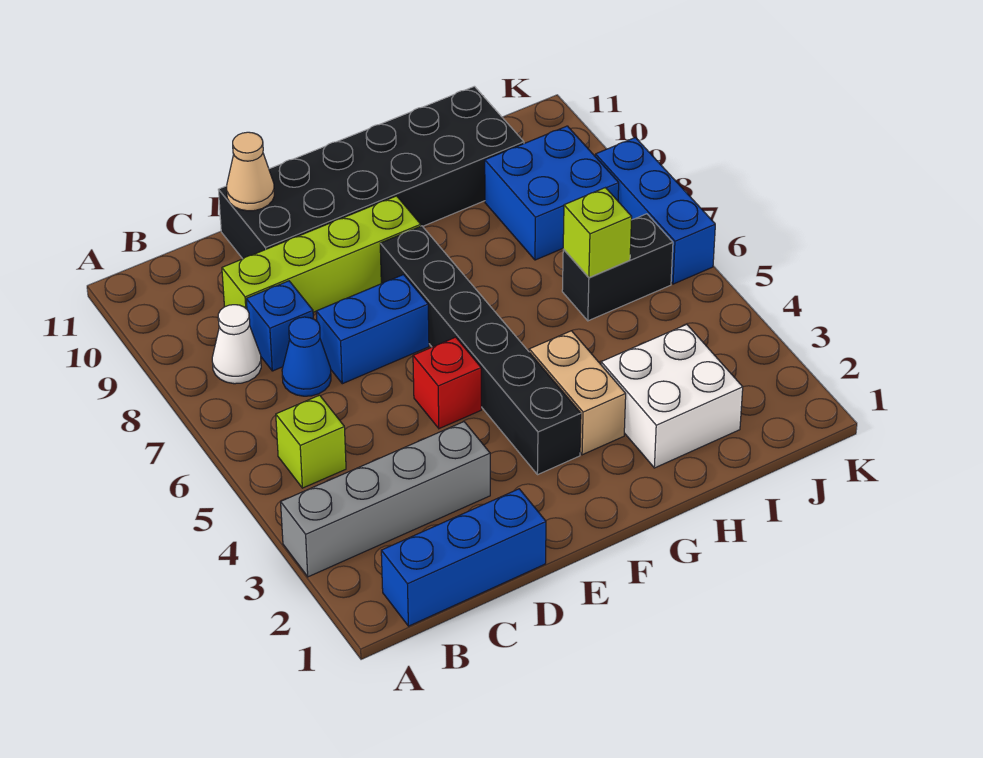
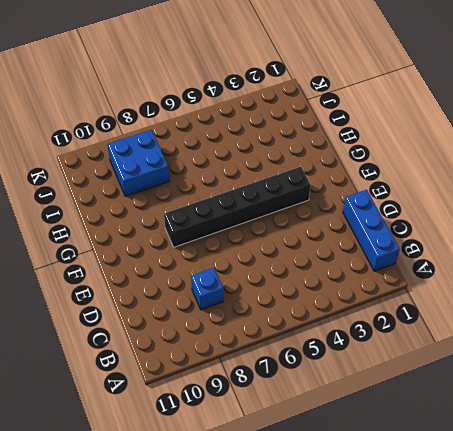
none -> grey 1x4 brick [281,422,490,577]
none -> lime 1x1 brick [276,395,346,488]
none -> white 1x1 cone [212,305,261,384]

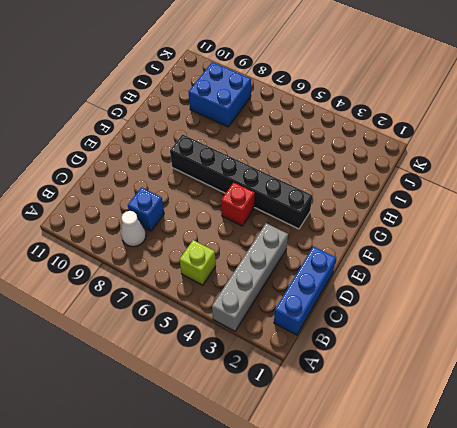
none -> blue 1x1 cone [282,317,331,396]
none -> lime 1x4 brick [222,196,421,312]
none -> blue 1x2 brick [316,275,429,384]

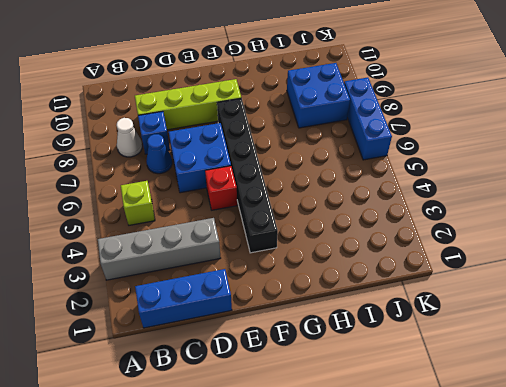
blue 2x2 brick [169,123,231,193] -> blue 1x2 brick [316,275,429,384]
none -> black 2x6 brick [218,86,524,259]
none -> tan 1x2 brick [529,331,626,455]
none -> white 2x2 brick [601,324,743,468]

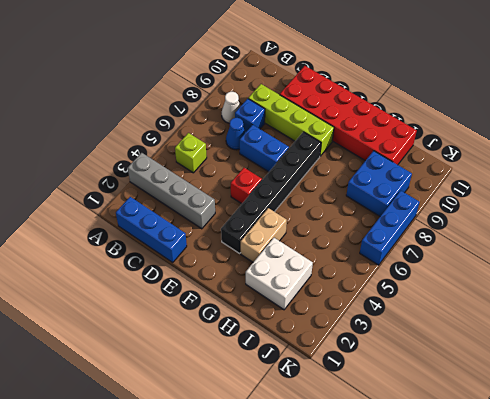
red 2x6 brick [280,66,417,165] -> black 2x6 brick [218,86,524,259]
none -> black 1x2 brick [562,214,673,321]
none -> tan 1x1 cone [227,132,274,211]
none -> lime 1x1 brick [563,188,632,278]

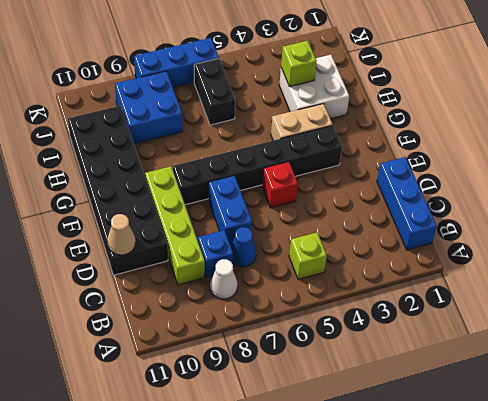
lime 1x1 brick [281,41,317,87] -> lime 1x1 brick moved to [563,188,632,278]
none -> grey 1x4 brick [281,422,490,577]

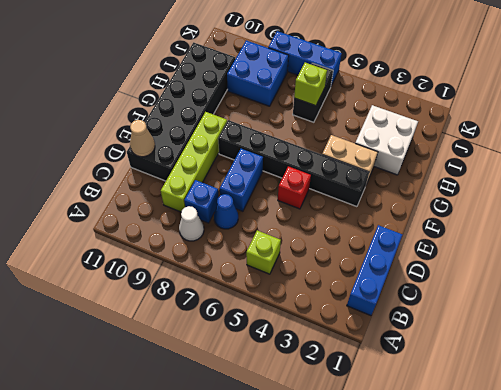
none -> grey 1x4 brick [281,422,490,577]

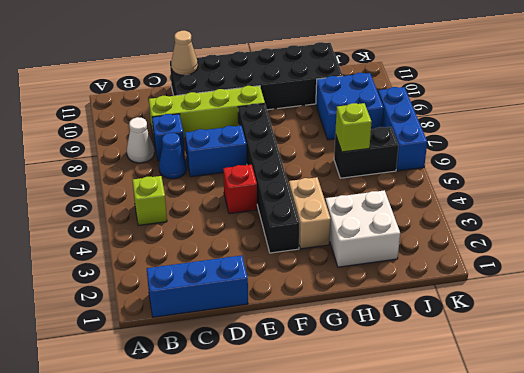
none -> grey 1x4 brick [281,422,490,577]

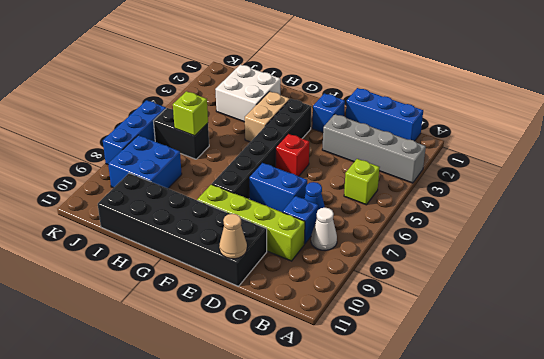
blue 1x1 brick [312,93,345,132] -> none

